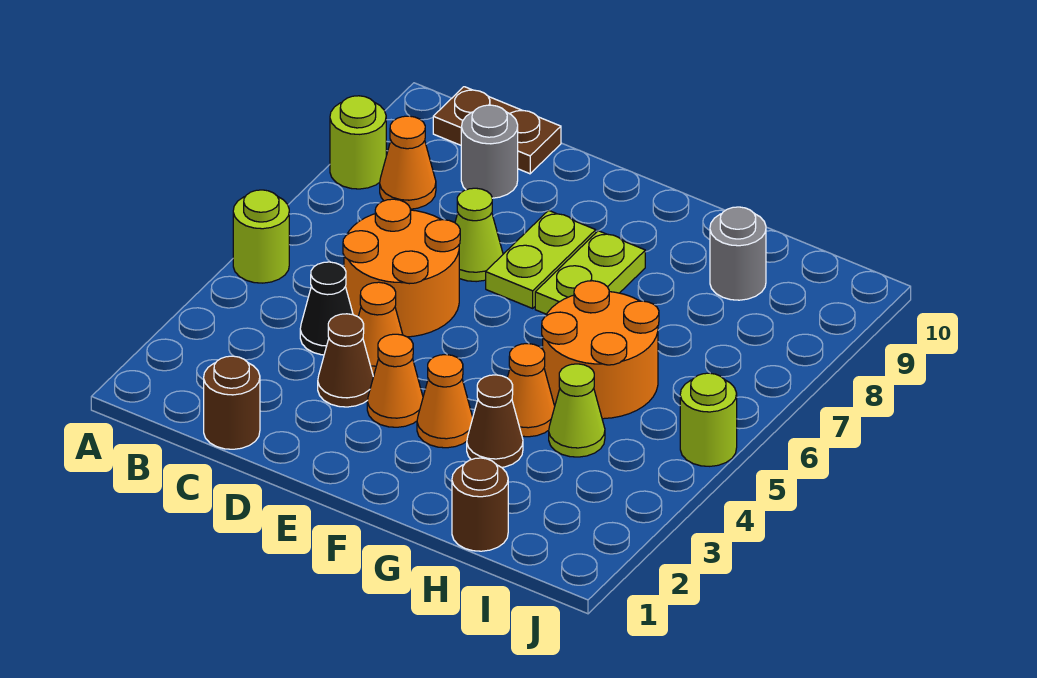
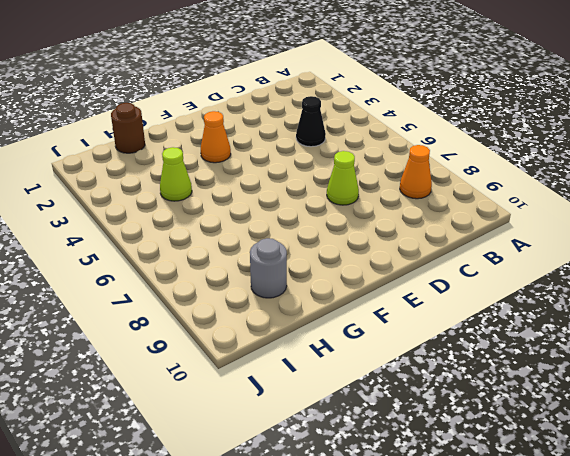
none -> lime 1x1 round brick [233,190,289,283]
none -> lime 1x1 round brick [330,96,386,189]
none -> brown 1x2 plate [433,87,561,174]

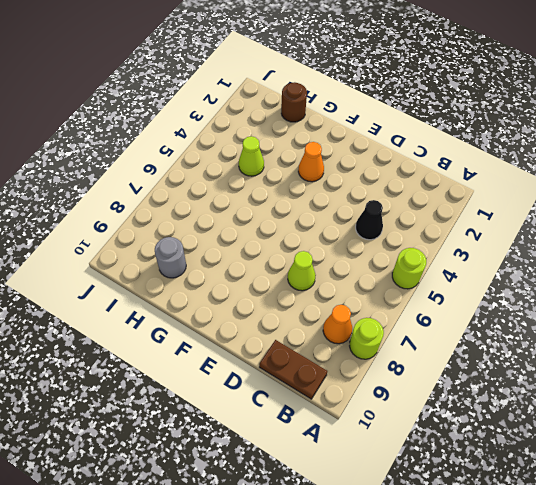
none -> brown 1x1 round brick [204,356,260,449]
none -> orange 2x2 round brick [343,199,460,337]
none -> grey 1x1 round brick [461,105,518,198]

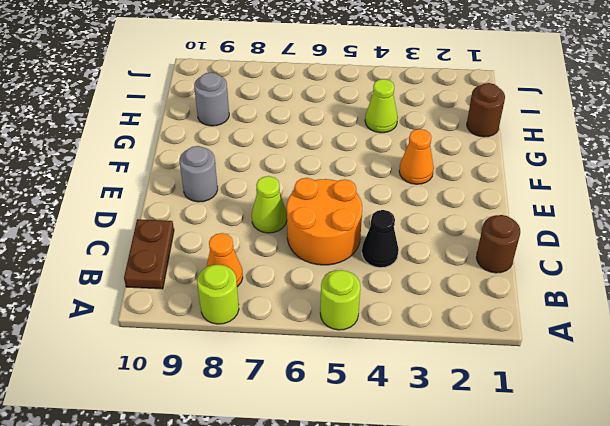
grey 1x1 round brick [180,146,218,202] -> grey 1x1 round brick moved to [461,105,518,198]
none -> brown 1x1 cone [318,314,373,407]
none -> orange 1x1 cone [358,282,403,375]
none -> orange 1x1 cone [367,334,423,427]

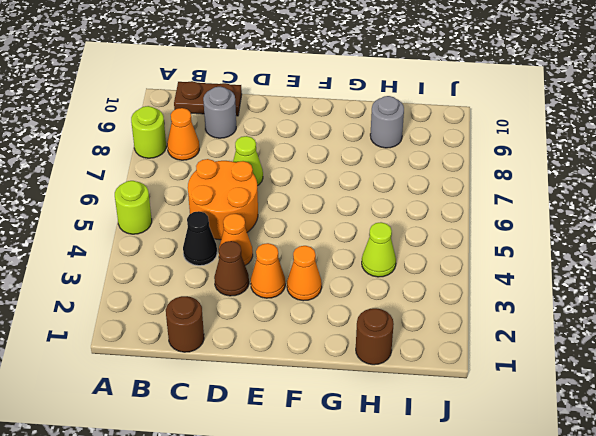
none -> lime 1x2 plate [486,210,596,308]
none -> lime 1x2 plate [535,231,645,314]
none -> brown 1x1 cone [467,375,523,467]

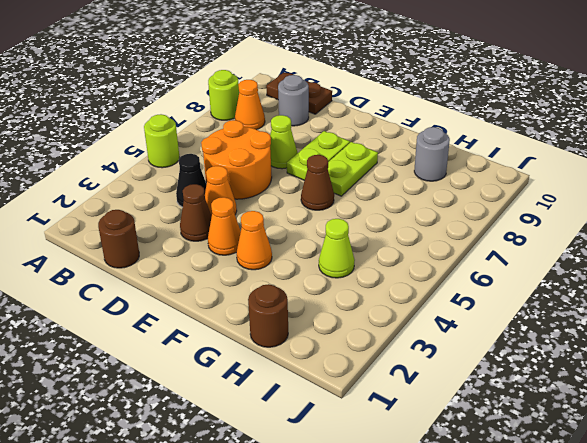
brown 1x1 cone [301,155,334,210] -> brown 1x1 cone moved to [467,375,523,467]
none -> orange 1x1 cone [507,344,555,437]
none -> orange 2x2 round brick [542,281,659,419]
none -> lime 1x1 round brick [680,373,737,466]

